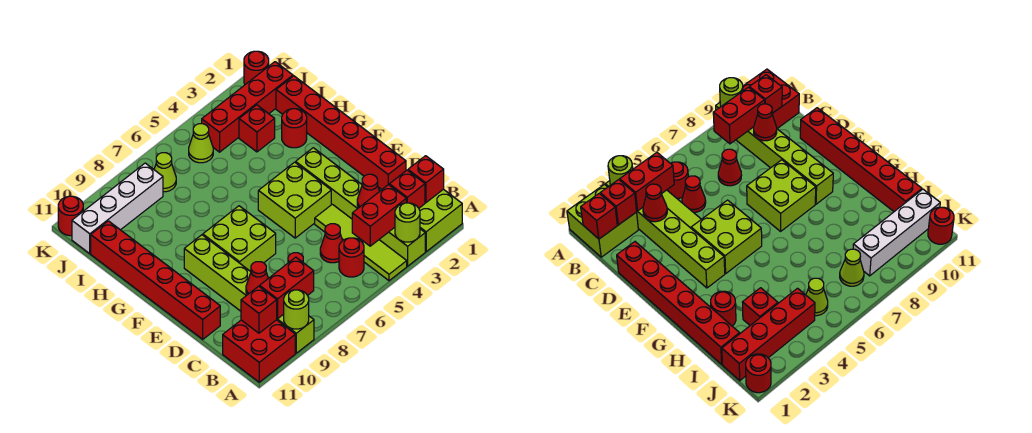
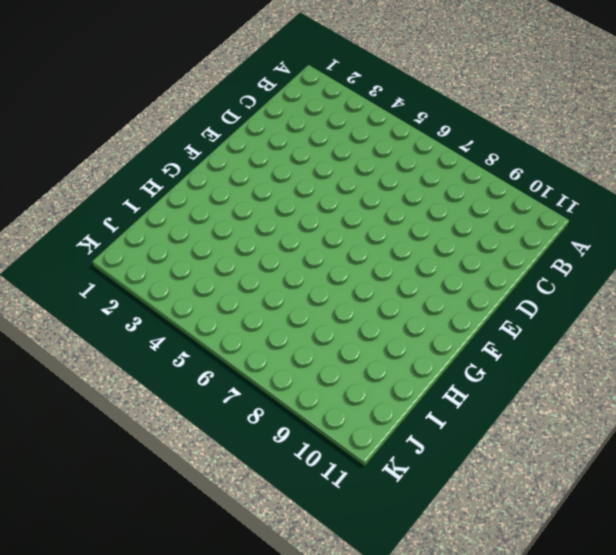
none -> lime 2x2 brick [419,189,462,252]
none -> lime 1x6 brick [296,148,425,266]
none -> lime 1x4 tile [315,204,407,281]

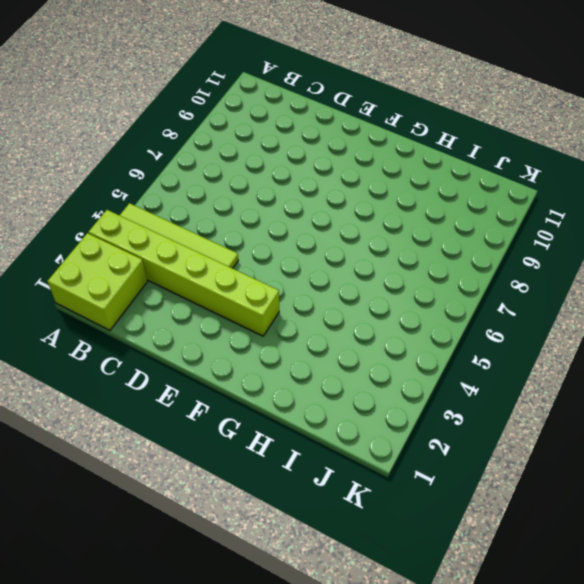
none -> lime 1x6 brick [184,235,314,353]
none -> red 2x2 brick [223,320,295,382]
none -> red 1x1 round brick [339,238,364,277]

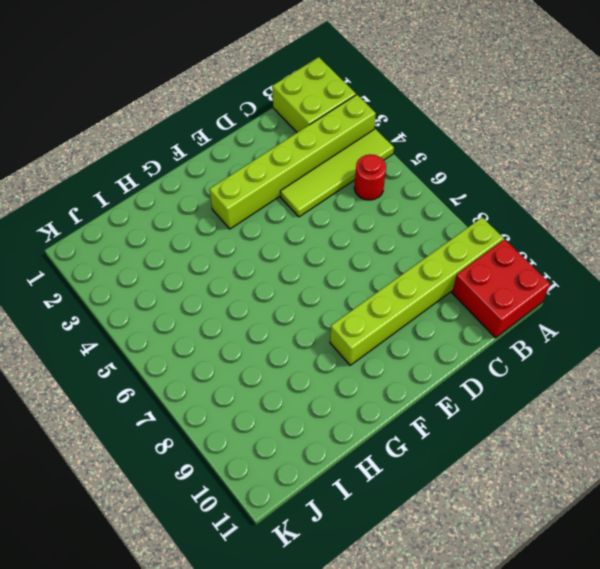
none -> red 1x1 cone [320,224,343,263]
none -> red 1x1 cone [718,149,741,186]
none -> red 1x6 brick [276,76,406,189]

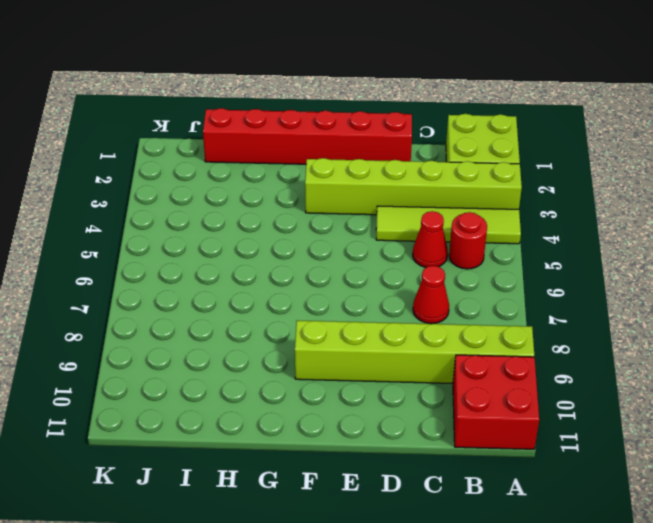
none -> red 1x6 brick [91,221,220,339]
none -> lime 2x2 brick [258,162,331,238]
none -> lime 2x2 brick [203,206,276,271]

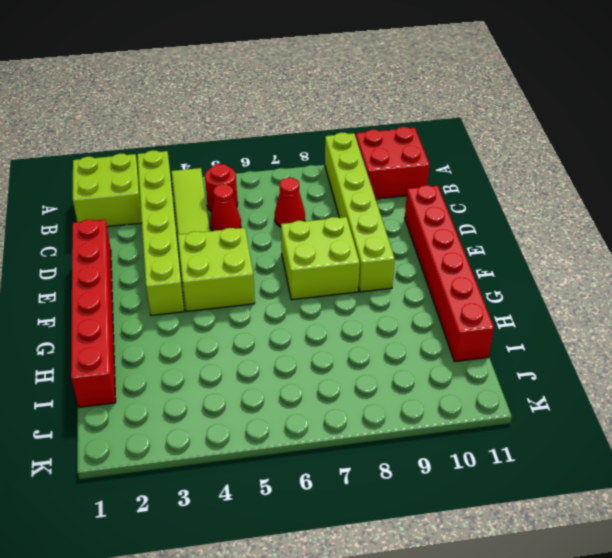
none -> red 1x1 round brick [282,109,307,148]
none -> red 1x1 brick [239,105,275,152]
none -> red 1x4 brick [202,62,293,152]

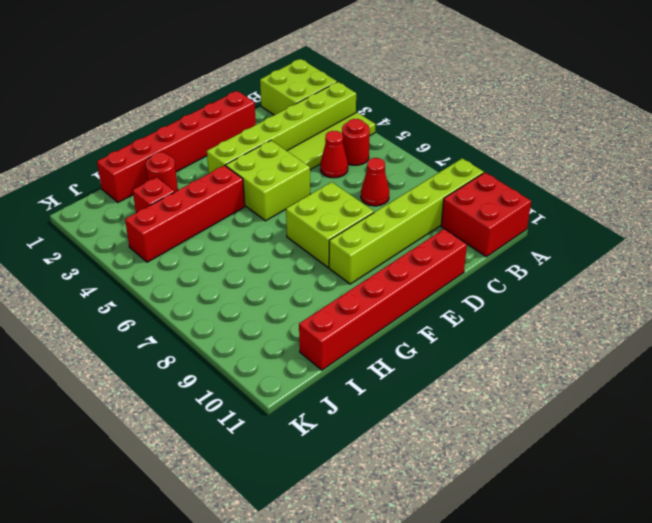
red 1x4 brick [125,165,245,262] -> red 1x4 brick turned to [202,62,293,152]
none -> lime 1x1 cone [189,124,213,163]
none -> lime 1x1 cone [154,153,176,192]
none -> white 1x4 brick [72,163,163,254]

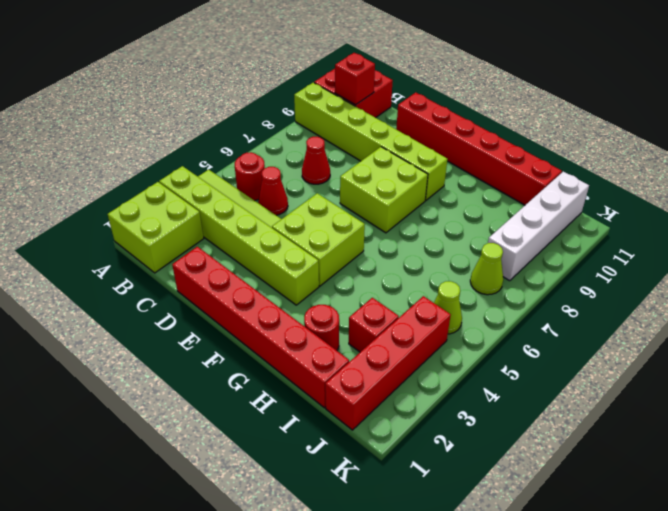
none -> red 1x1 round brick [244,51,269,84]
none -> red 1x1 round brick [58,196,83,236]
none -> lime 1x1 round brick [395,203,420,242]

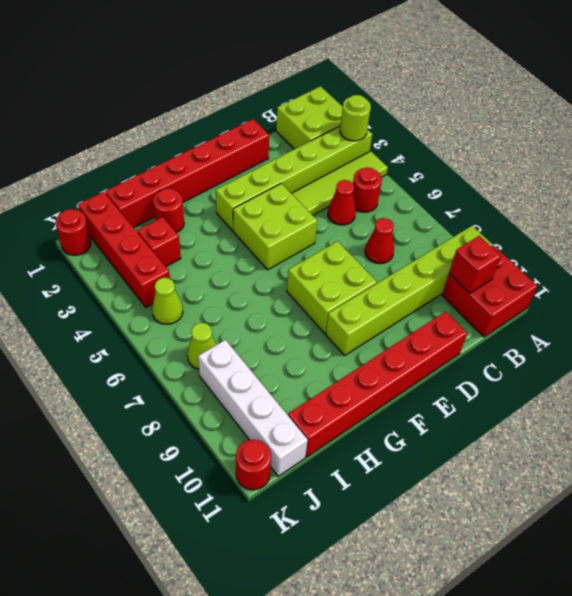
none -> lime 1x1 round brick [284,290,309,329]
none -> red 1x1 brick [408,156,444,203]
none -> red 1x1 brick [389,170,425,208]

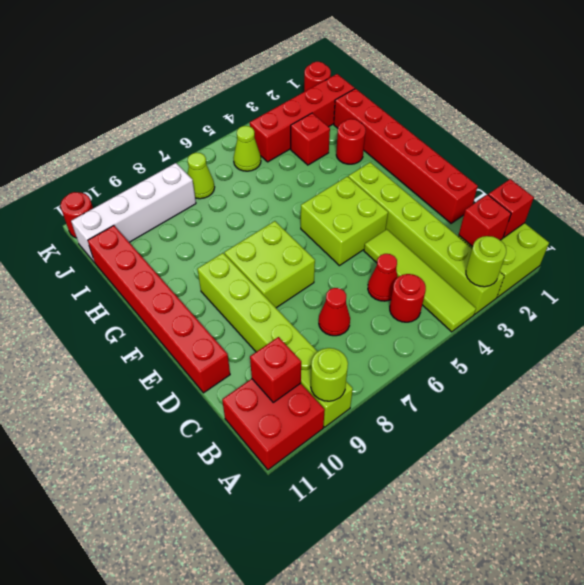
none -> red 1x2 brick [352,185,406,246]
none -> red 1x2 brick [260,257,314,319]
none -> red 1x1 cone [357,174,380,208]

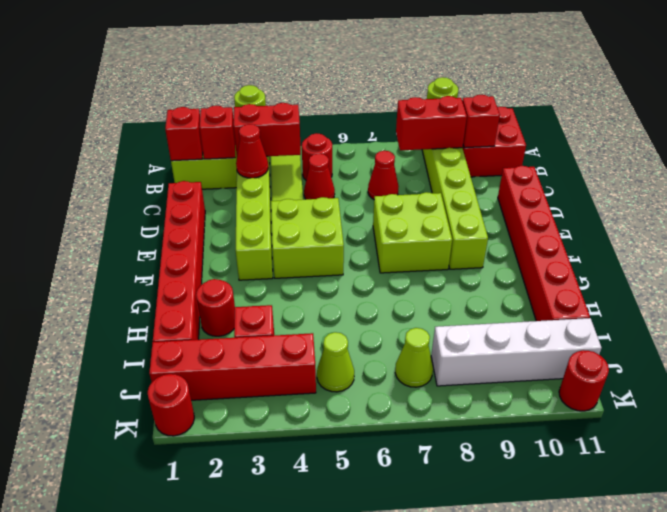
none -> red 1x1 cone [246,262,268,295]

